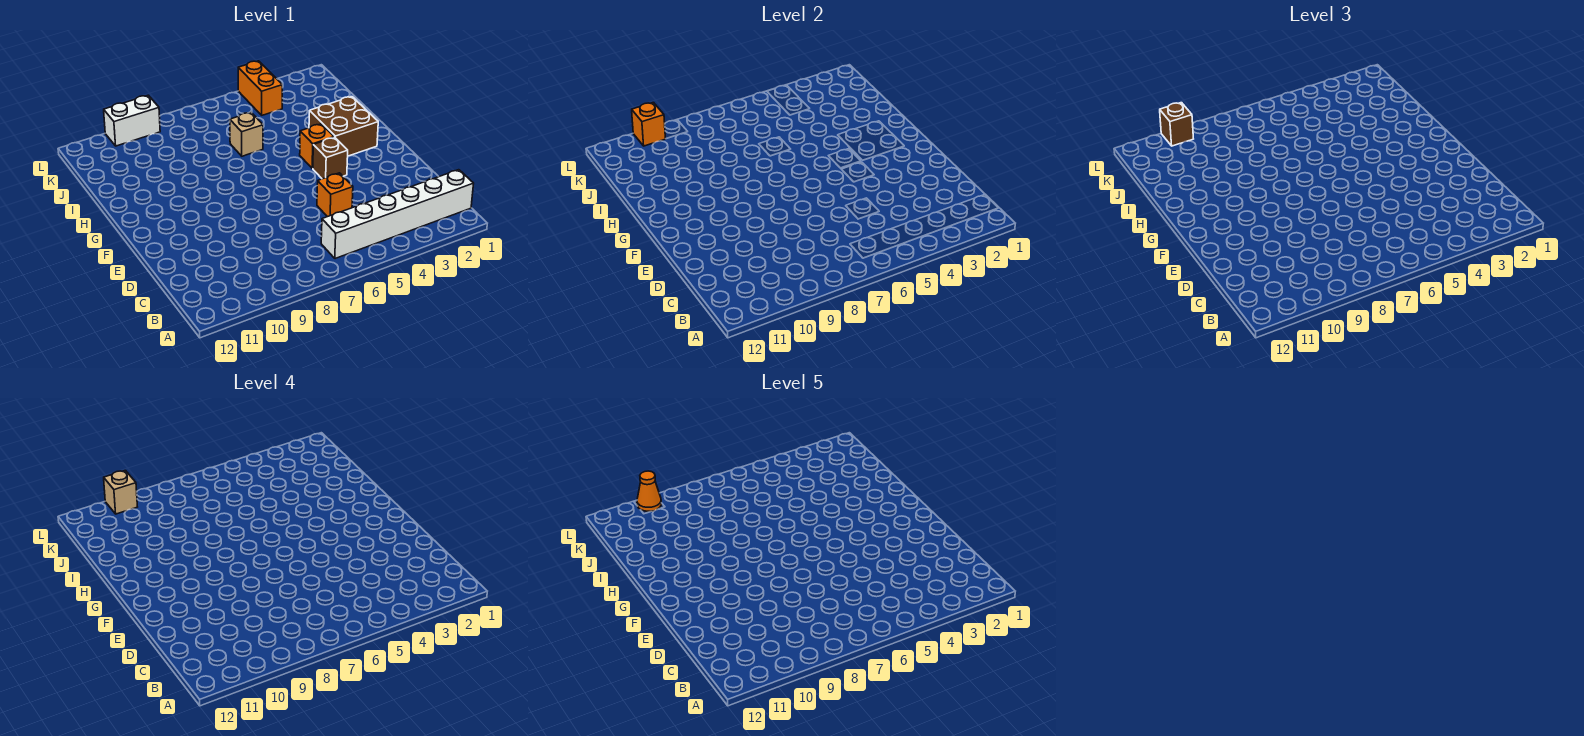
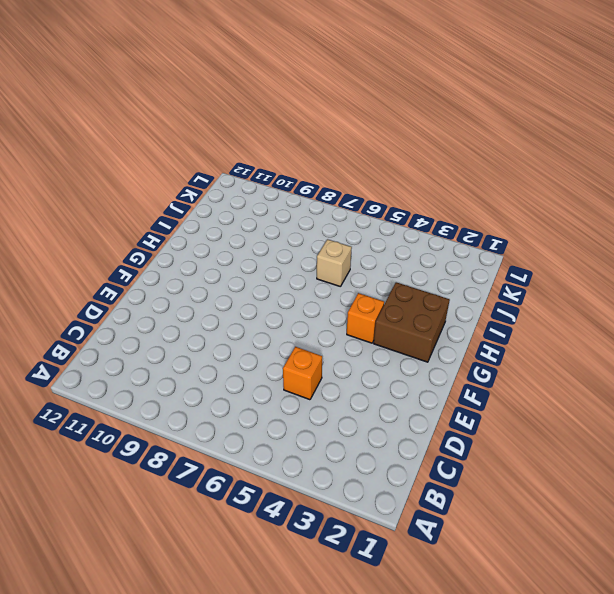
none -> white 1x6 brick [321,170,474,259]
none -> brown 1x1 brick [313,137,348,179]
none -> orange 1x2 brick [238,61,282,115]

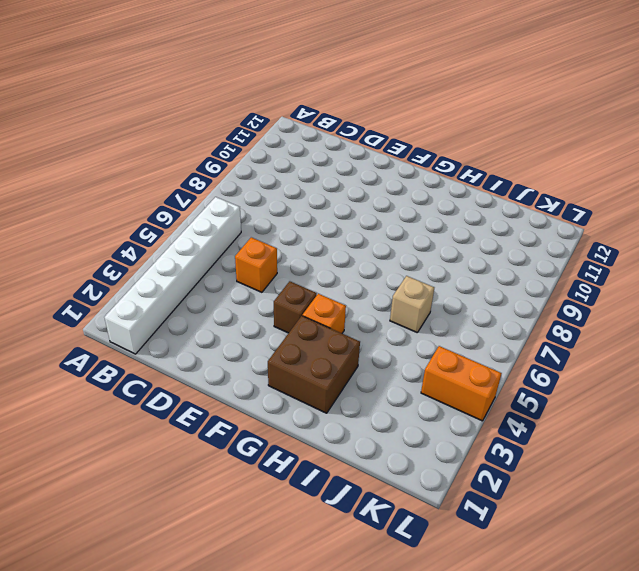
none -> white 1x2 brick [104,95,160,146]
none -> orange 1x1 brick [632,103,665,146]
none -> brown 1x1 brick [1160,103,1193,146]

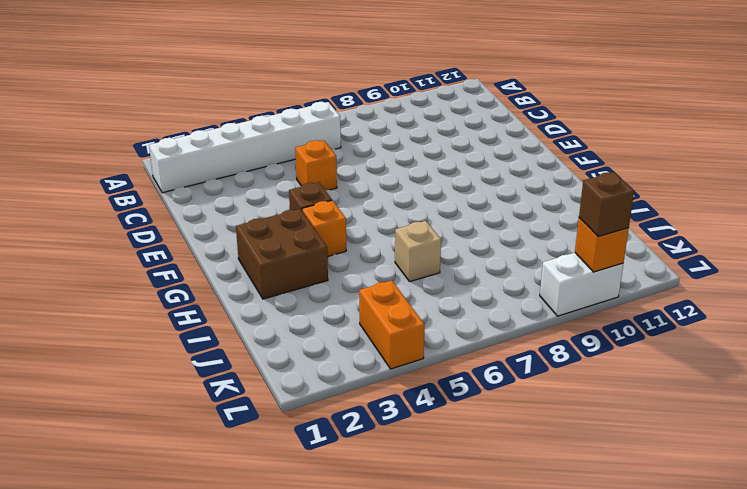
none -> tan 1x1 brick [104,471,137,514]
none -> orange 1x1 cone [637,471,661,512]

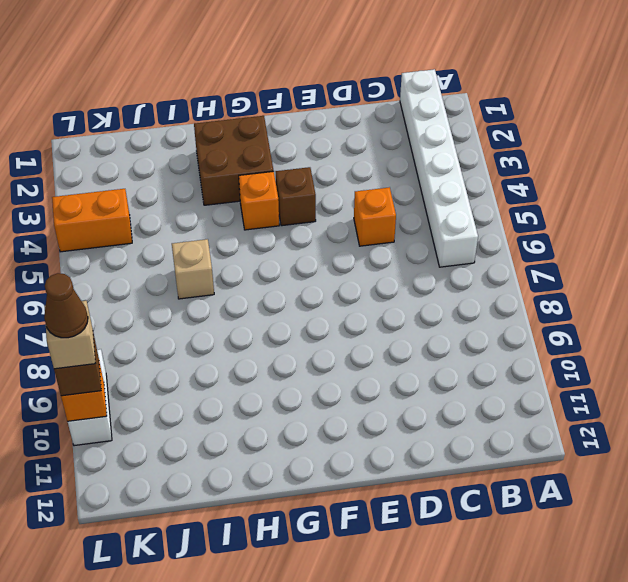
brown 1x1 cone [44,273,88,338] -> orange 1x1 cone [637,471,661,512]

